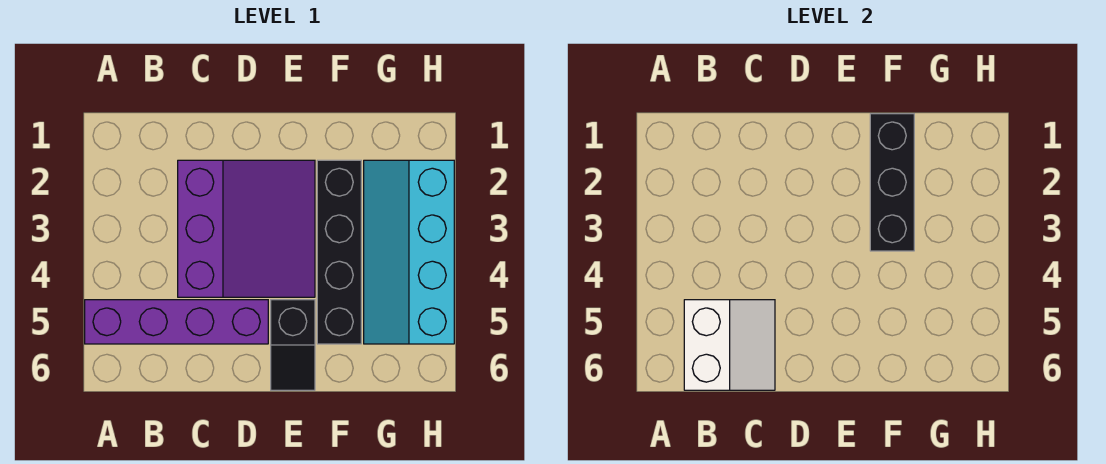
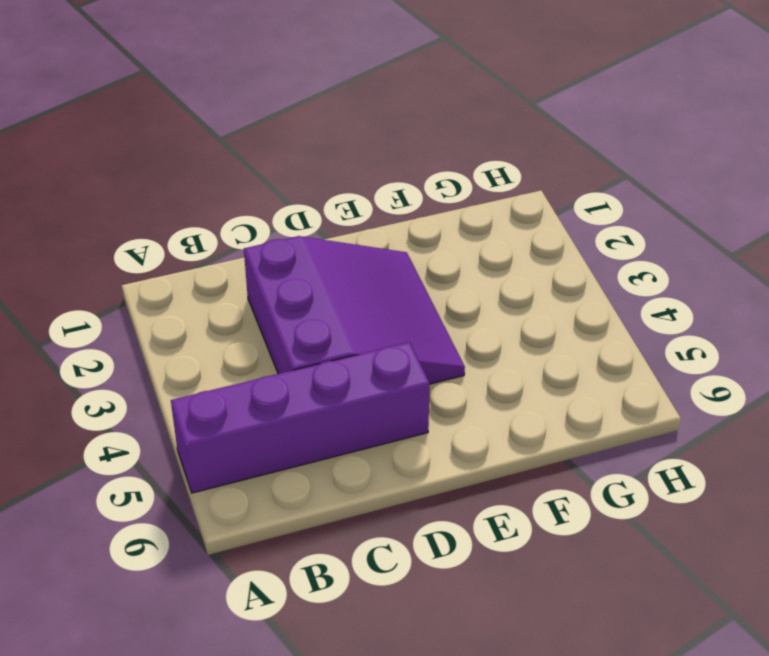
none -> black 1x2 slope [271,300,315,390]
none -> black 1x4 brick [317,160,361,344]

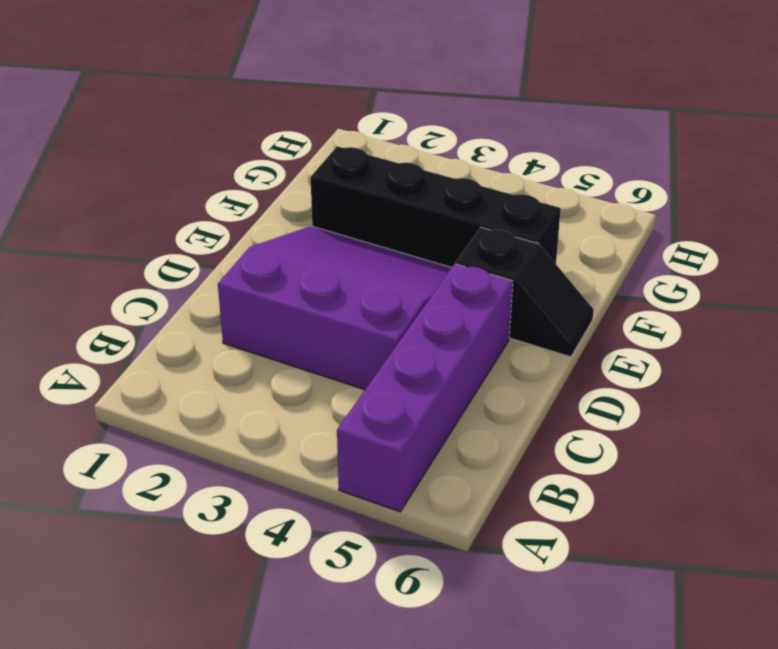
none -> cyan 2x4 slope [364,160,454,344]
none -> white 2x2 slope [684,300,775,390]

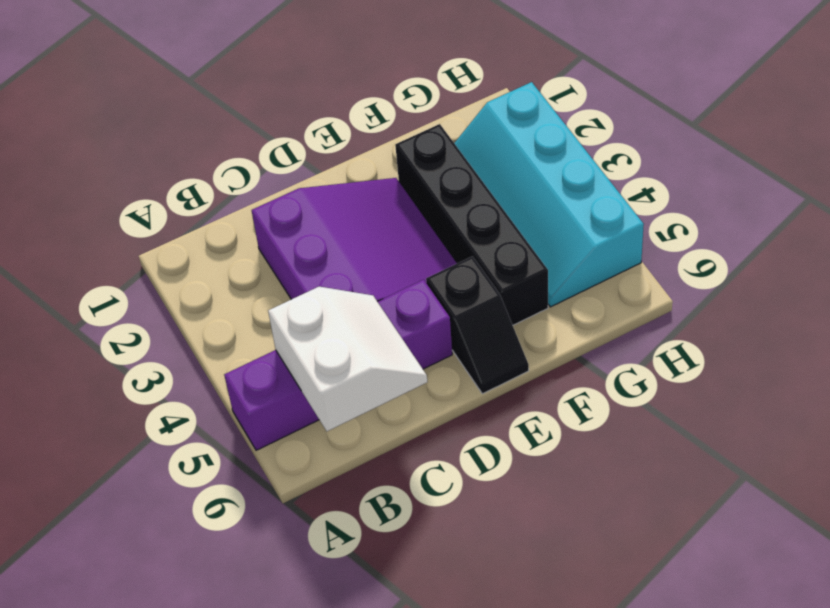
none -> black 1x3 brick [870,114,914,251]

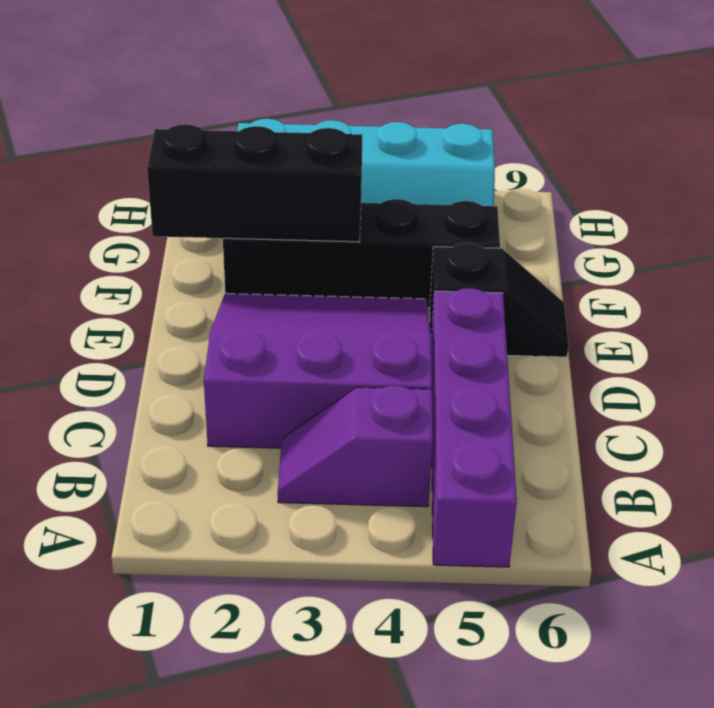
purple 1x2 slope [278,385,433,507] -> none
none -> white 2x2 slope [684,300,775,390]

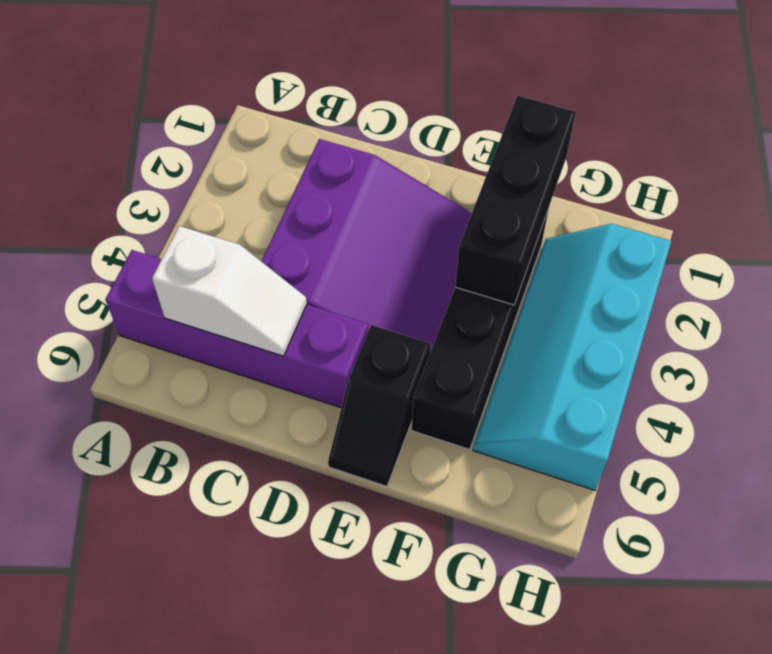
white 1x2 slope [152,226,307,356] -> white 2x2 slope [684,300,775,390]

